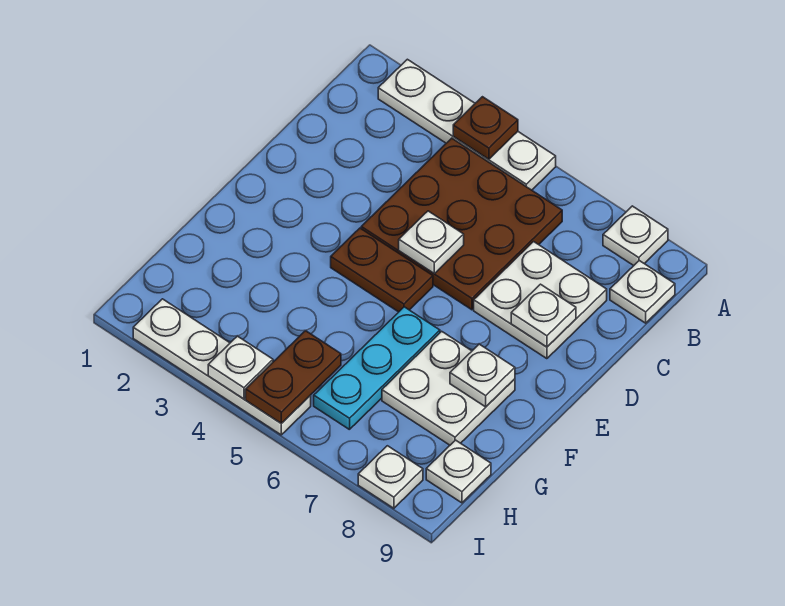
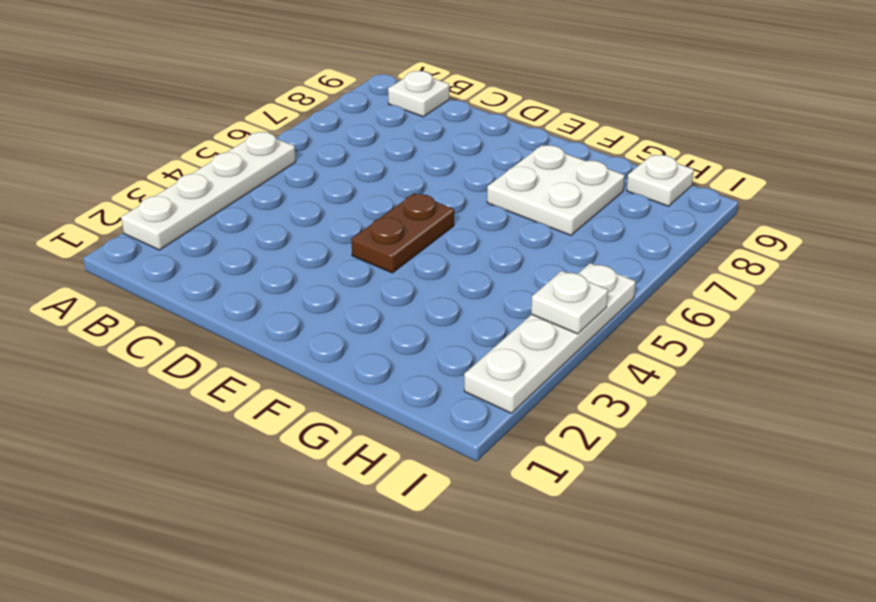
none -> white 1x1 plate [603,206,668,266]
none -> brown 3x3 plate [361,138,562,310]
none -> white 2x2 plate [474,242,607,359]

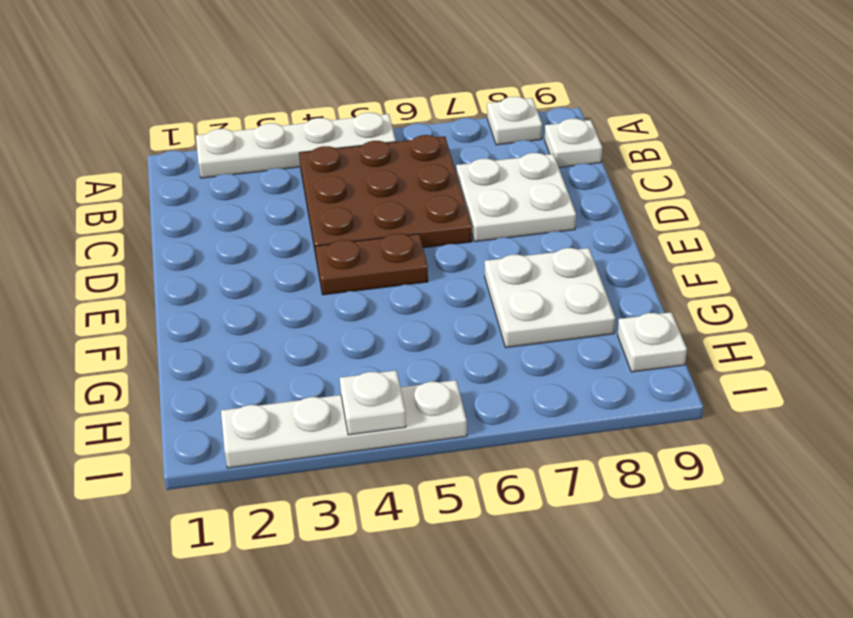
none -> cyan 1x3 plate [314,307,440,430]
none -> white 1x1 plate [358,446,423,508]
none -> brown 1x1 plate [453,97,518,159]

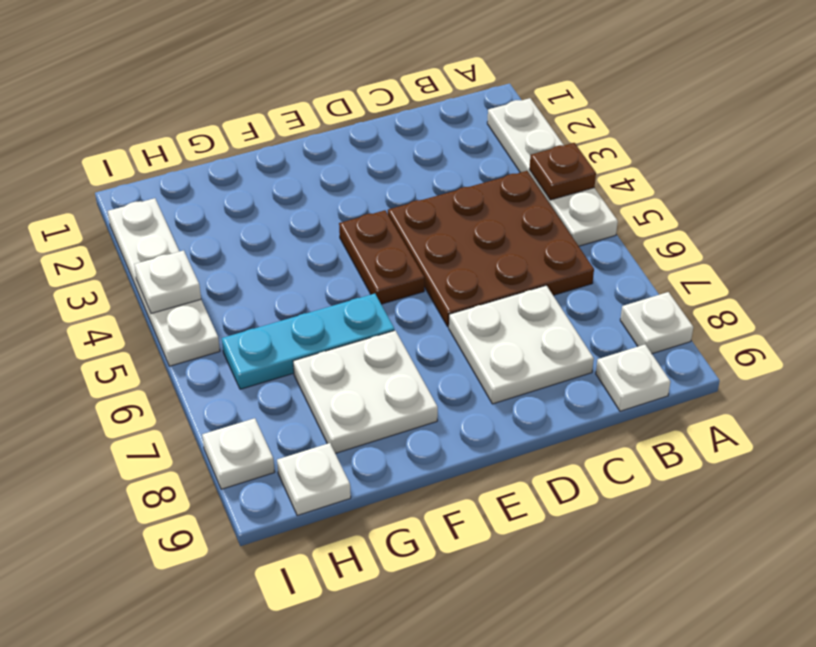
none -> white 1x1 plate [399,211,464,274]
none -> white 1x1 plate [511,284,576,347]
none -> white 1x1 plate [450,344,515,407]

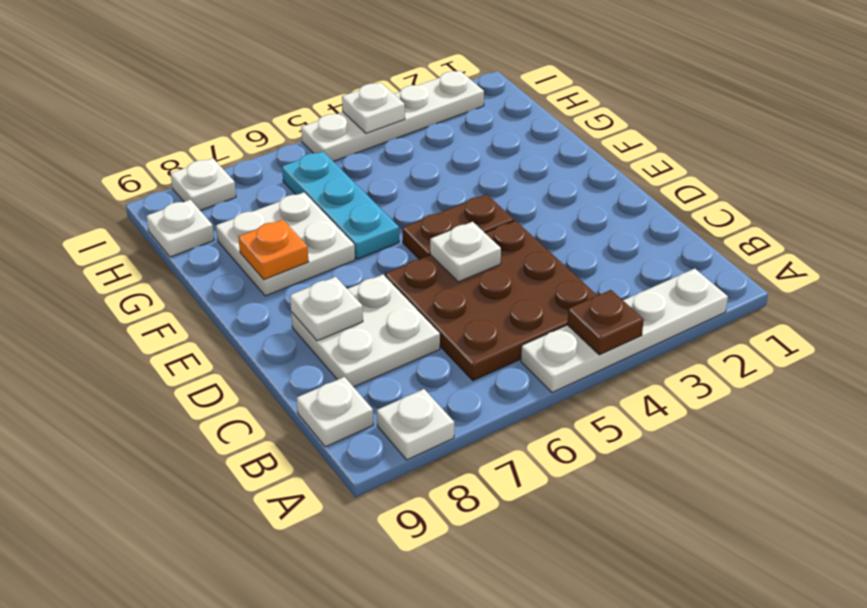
orange 1x1 plate [238,220,309,279] -> white 1x1 plate [450,344,515,407]
none -> brown 1x2 plate [246,331,341,423]

